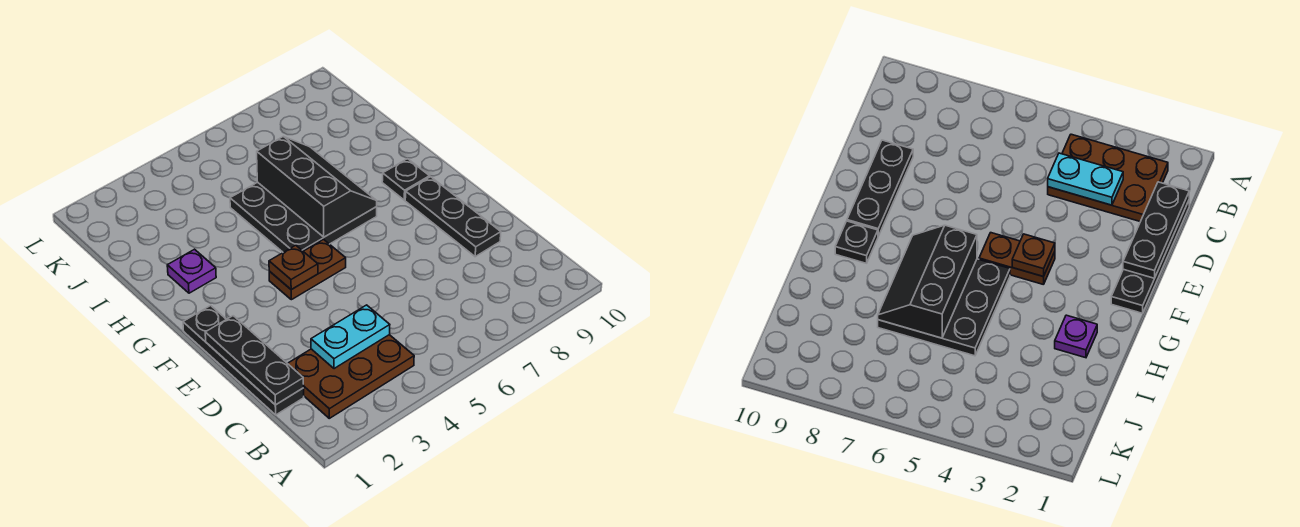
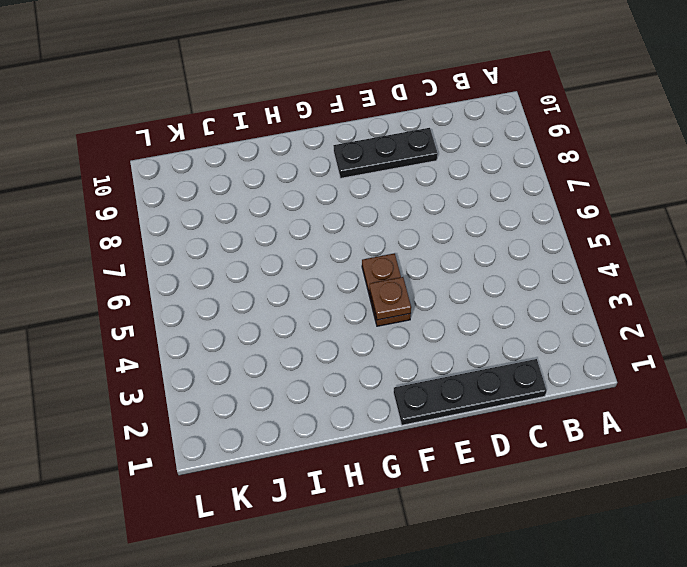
none -> brown 2x3 plate [287,335,414,418]
none -> black 3x3 plate [230,182,377,252]

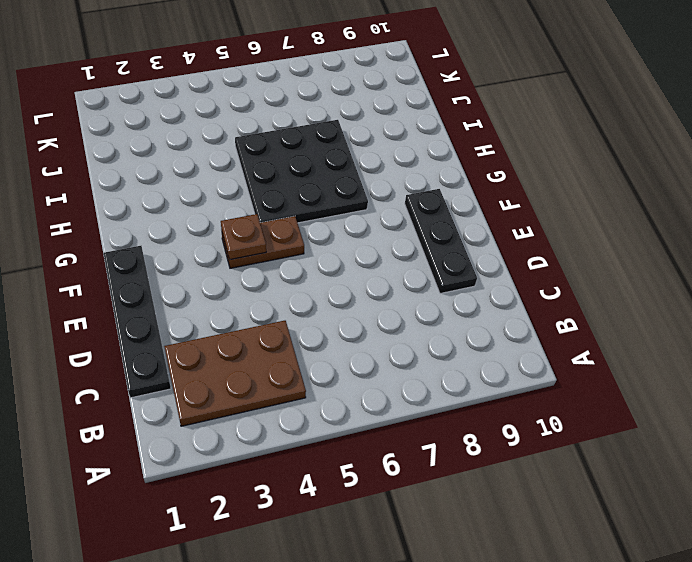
none -> black 1x1 plate [382,159,430,200]
none -> purple 1x1 plate [167,249,216,293]

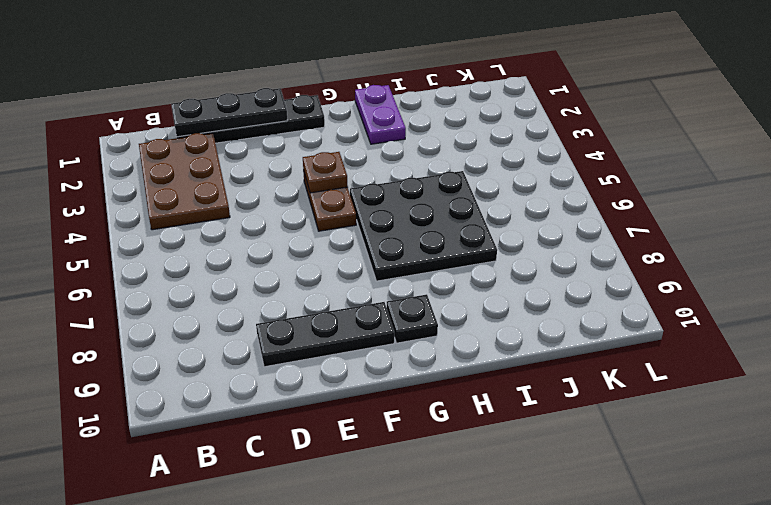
purple 1x2 plate [355,85,406,144] -> purple 1x1 plate [167,249,216,293]
none -> cyan 1x2 plate [311,305,390,369]
none -> black 2x3 slope [257,136,377,237]

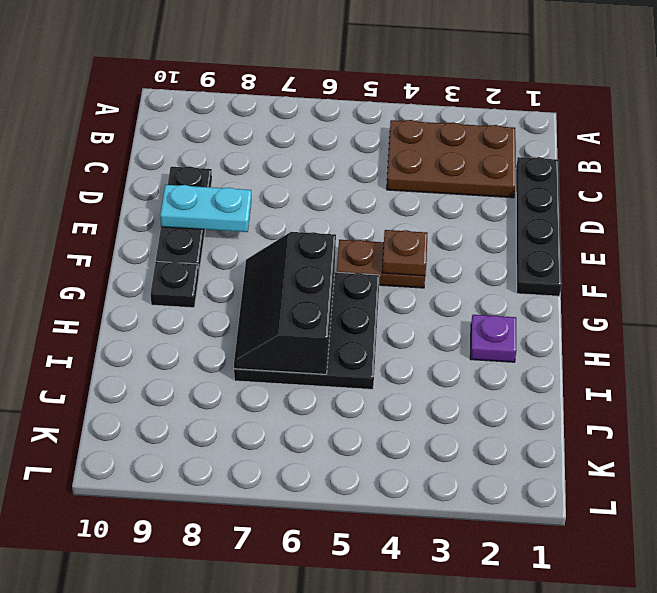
cyan 1x2 plate [160,185,251,232] -> cyan 1x2 plate moved to [311,305,390,369]
none -> black 1x3 plate [205,316,304,405]

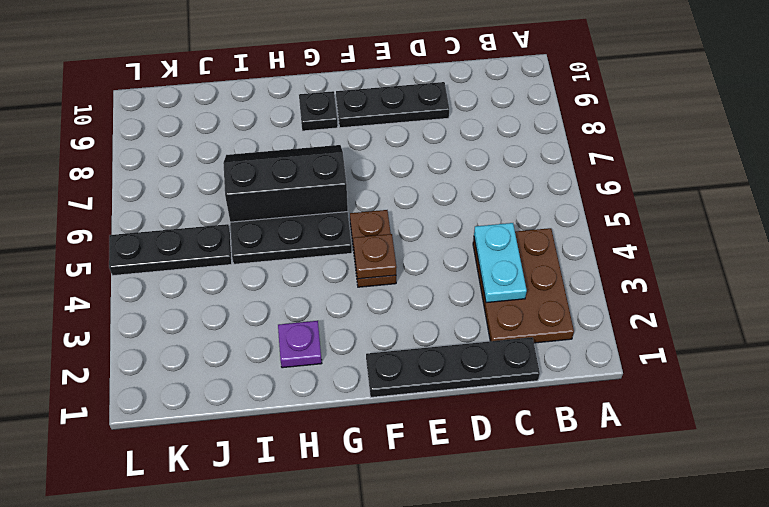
black 1x3 plate [109,224,232,276] -> black 1x3 plate moved to [205,316,304,405]

